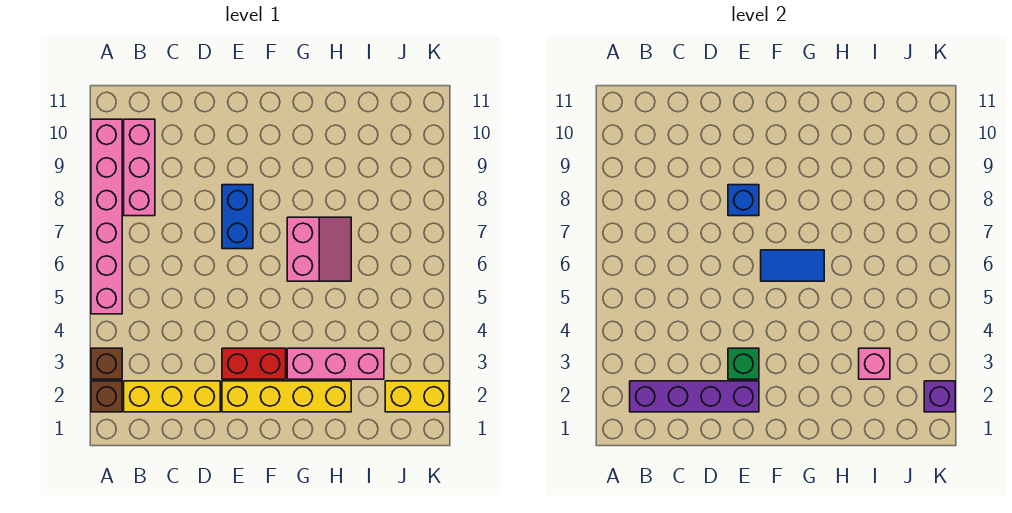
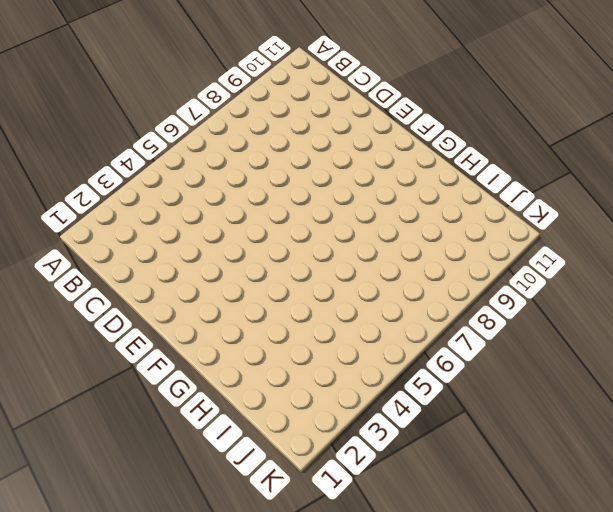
none -> brown 1x1 brick [91,381,122,412]
none -> brown 1x1 brick [91,348,122,379]
none -> pink 1x6 brick [91,119,122,314]

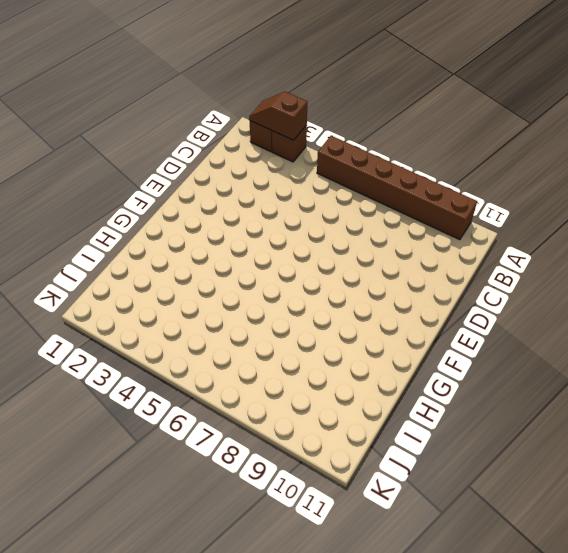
brown 1x2 slope [249,92,307,140] -> none
brown 1x6 brick [317,136,477,240] -> pink 1x6 brick [91,119,122,314]
none -> yellow 1x3 brick [124,381,220,412]
none -> pink 1x3 brick [124,119,155,216]
none -> yellow 1x4 brick [222,381,351,412]

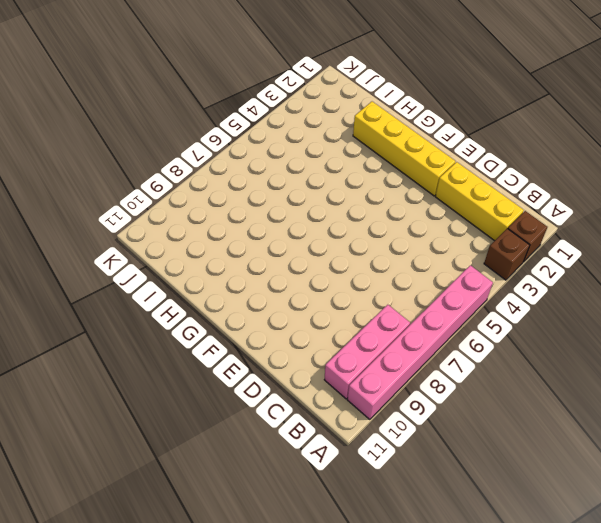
none -> red 1x2 brick [222,348,286,379]
none -> blue 1x2 brick [222,185,253,249]
none -> pink 1x3 brick [287,348,384,379]

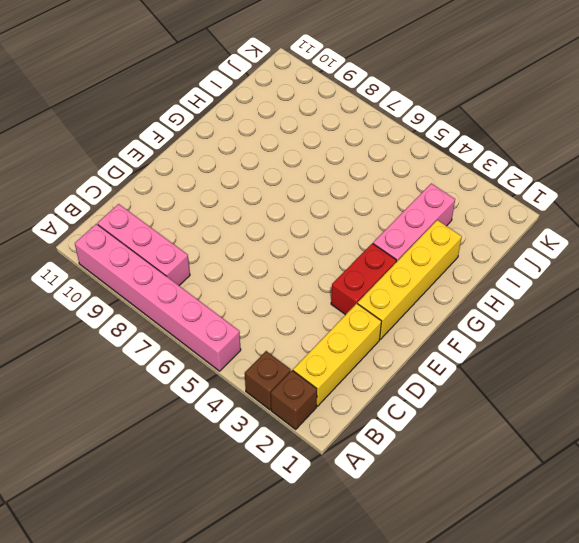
none -> blue 1x2 brick [222,185,253,249]
none -> pink 2x2 slope [287,217,351,281]
none -> yellow 1x2 brick [385,381,449,412]

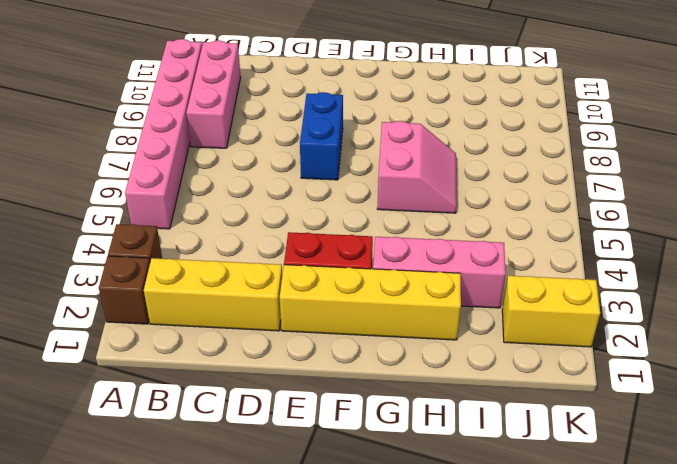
none -> purple 1x4 brick [630,381,759,412]
none -> green 1x1 brick [728,348,759,379]
none -> blue 1x1 brick [728,185,759,216]

